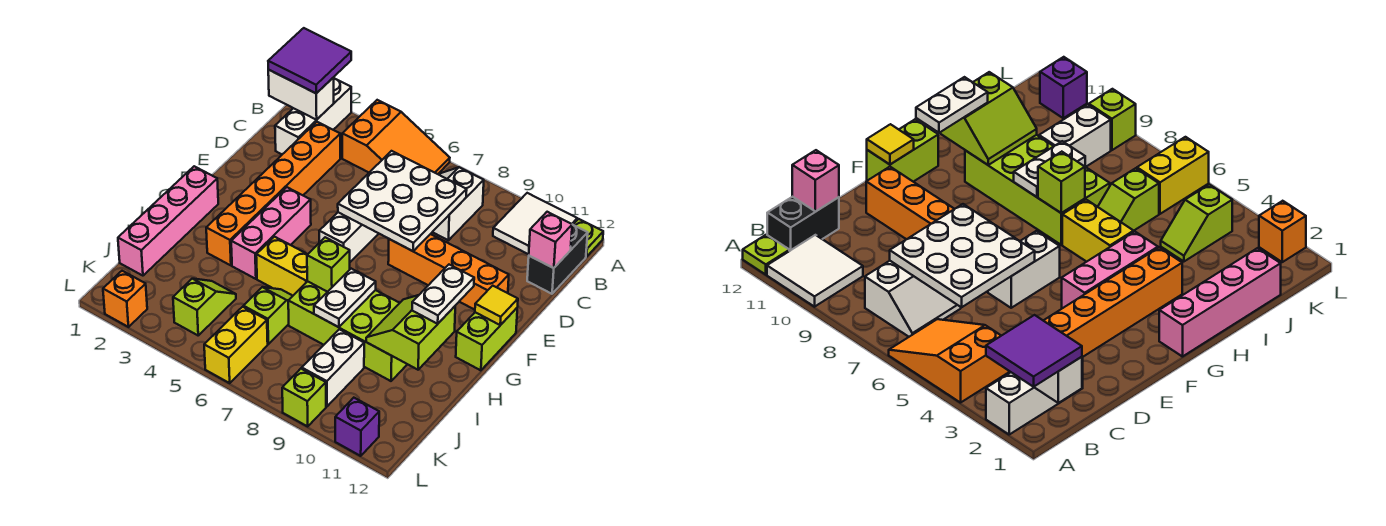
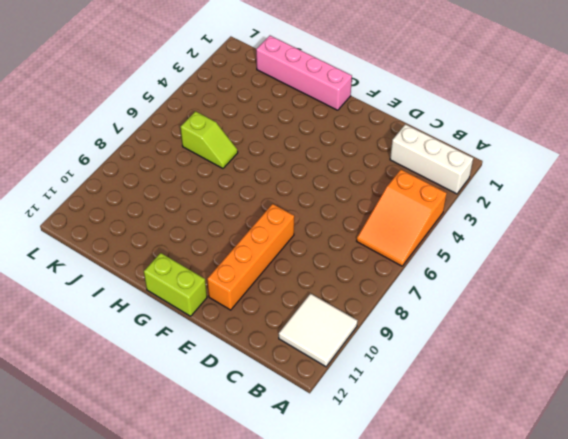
none -> lime 1x1 plate [573,219,603,257]
none -> white 2x2 slope [433,167,484,240]
none -> black 1x2 brick [527,225,588,294]
none -> orange 1x6 brick [206,122,340,265]

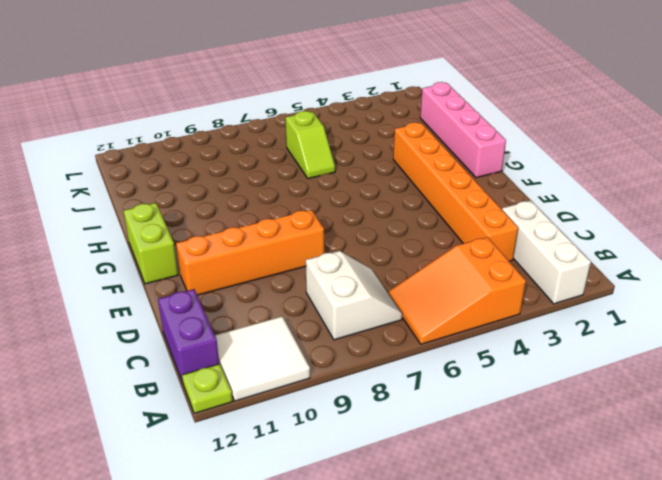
purple 1x2 brick [158,289,219,383] -> black 1x2 brick [527,225,588,294]
none -> white 1x2 brick [319,212,379,262]
none -> pink 1x3 brick [231,187,311,279]
none -> yellow 1x2 brick [256,237,308,296]
none -> lime 2x4 brick [288,281,407,381]

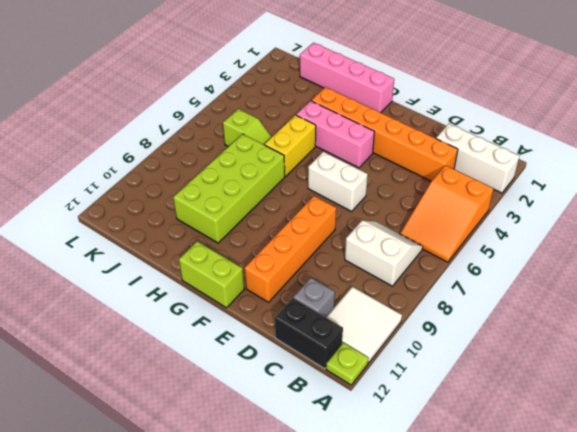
grey 1x1 brick [293,278,335,317] -> none
none -> lime 1x2 slope [173,279,236,335]
none -> white 1x2 brick [302,329,364,406]
none -> yellow 1x2 brick [204,307,268,383]
none -> orange 1x1 brick [103,271,147,327]

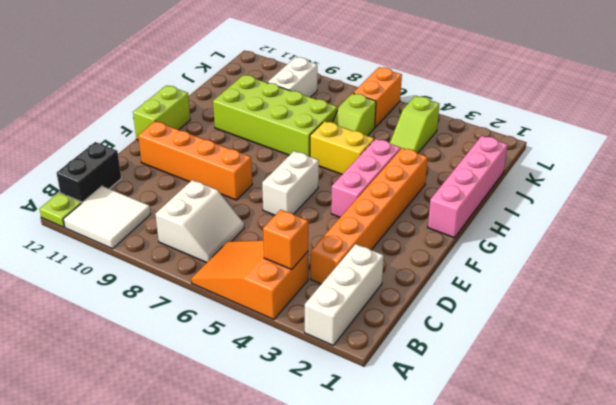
orange 1x1 brick [263,210,308,269] -> orange 1x1 brick moved to [103,271,147,327]
orange 1x2 brick [354,67,402,127] -> yellow 1x2 brick [204,307,268,383]
none -> lime 1x1 brick [282,369,326,426]
none -> purple 1x1 brick [335,398,379,456]
none -> white 1x2 brick [268,70,334,120]
none -> white 3x3 plate [338,151,467,251]

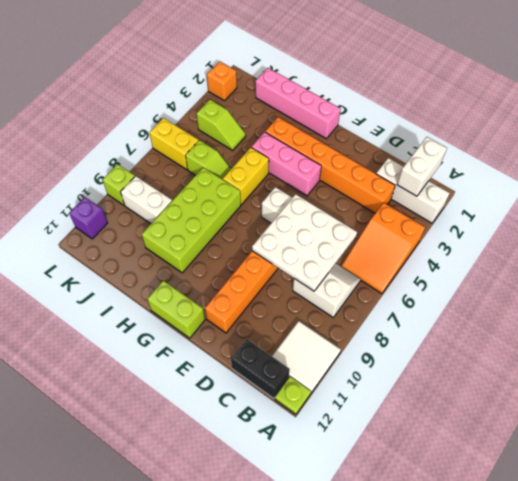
none -> pink 1x1 brick [529,212,572,268]
none -> yellow 1x1 tile [475,286,518,325]
none -> lime 1x1 brick [307,237,350,292]
none -> white 1x2 plate [314,269,376,327]

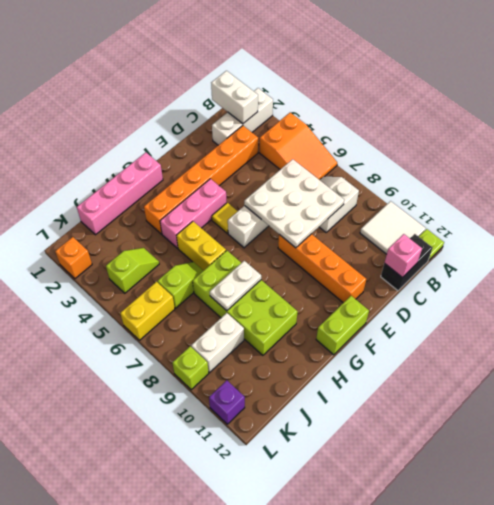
yellow 1x1 tile [212,203,238,233] -> yellow 1x1 tile moved to [475,286,518,325]
none -> lime 1x1 brick [307,237,350,292]
none -> lime 2x2 slope [366,295,455,370]
none -> purple 2x2 tile [268,28,351,93]
none -> white 1x2 plate [412,265,474,324]

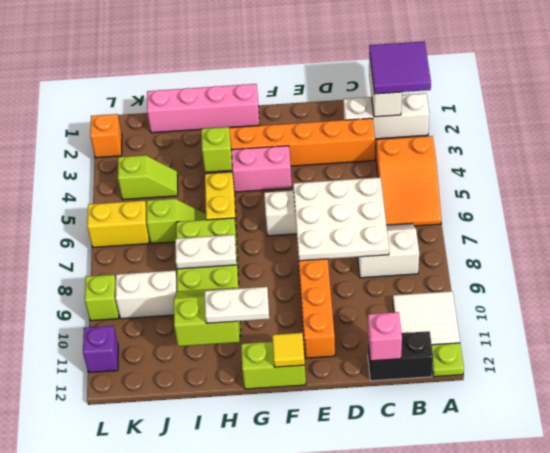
lime 1x1 brick [201,127,232,172] -> lime 1x1 brick moved to [307,237,350,292]

